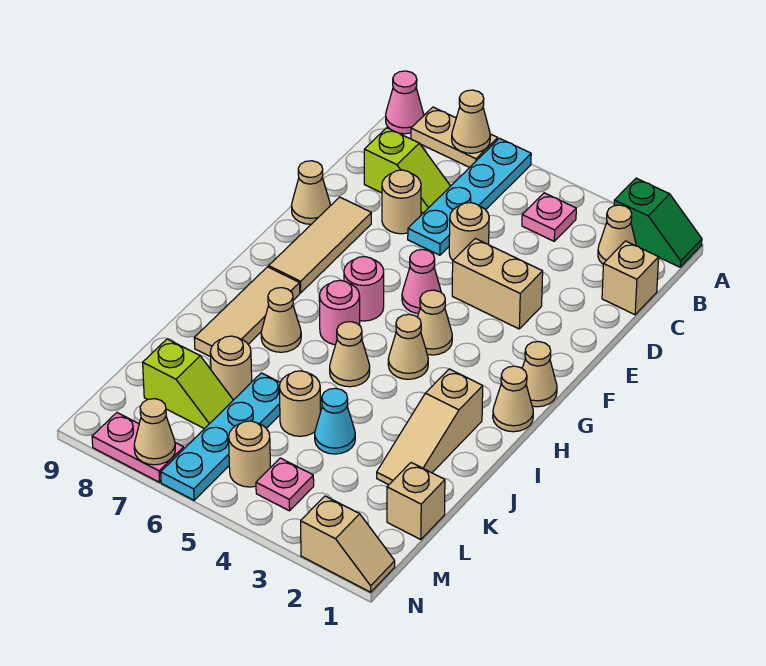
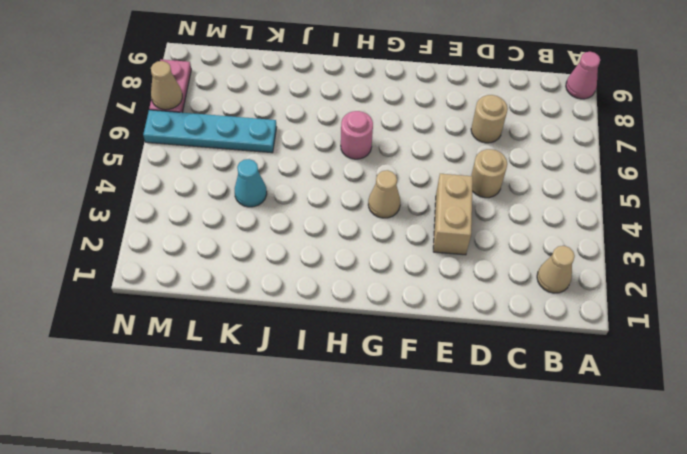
none -> green 1x2 slope [614,178,702,267]
none -> cyan 1x4 plate [408,138,531,255]
none -> tan 1x2 plate [411,107,498,167]
none -> pink 1x1 plate [522,193,576,241]

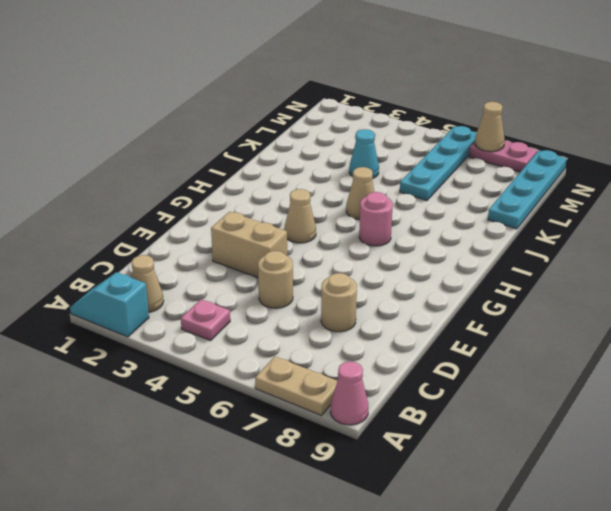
cyan 1x2 slope [70,272,149,337] -> green 1x2 slope [614,178,702,267]
cyan 1x4 plate [488,150,567,229] -> cyan 1x4 plate moved to [408,138,531,255]
none -> tan 1x1 brick [602,241,659,315]
none -> lime 1x2 slope [364,128,450,213]
none -> tan 1x3 tile [269,197,371,293]
none -> tan 1x1 cone [292,161,330,224]

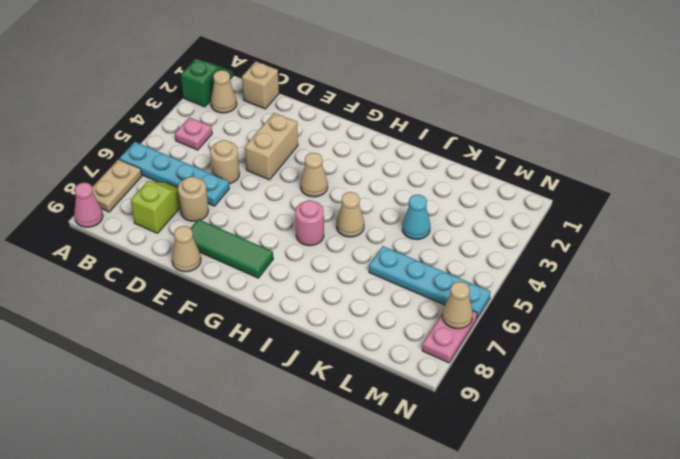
green 1x3 tile [190,219,273,278] -> tan 1x3 tile [269,197,371,293]
none -> pink 1x1 cone [402,250,441,314]
none -> tan 1x1 cone [522,342,557,407]
none -> pink 1x1 round brick [344,257,384,321]
none -> tan 1x1 cone [493,366,533,432]

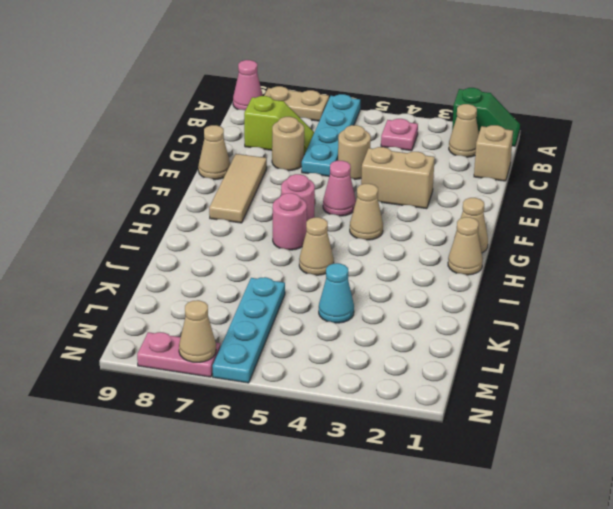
none -> tan 1x1 cone [388,314,428,379]
none -> tan 1x3 tile [194,267,300,357]
none -> tan 1x3 slope [377,369,483,485]
none -> tan 1x1 cone [261,288,301,352]

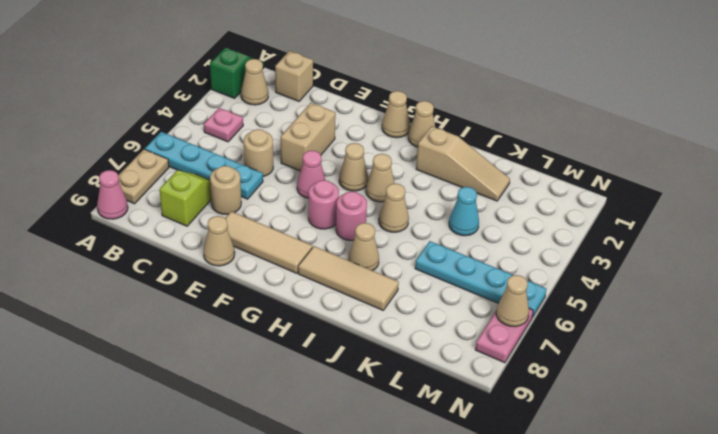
none -> tan 1x1 round brick [279,371,321,436]
none -> tan 1x1 round brick [210,336,252,400]
none -> tan 1x1 brick [387,463,445,540]
none -> lime 1x2 slope [143,339,233,429]

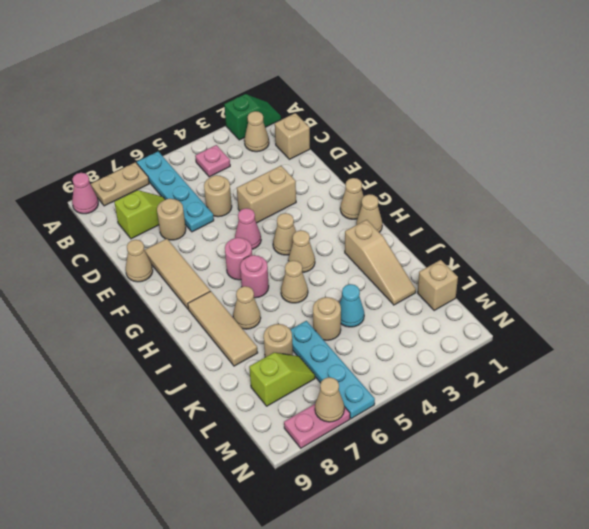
none -> pink 1x1 plate [256,458,314,511]
none -> tan 1x1 round brick [229,421,270,487]
none -> tan 1x2 slope [301,496,395,592]
none -> tan 1x1 cone [452,90,490,153]

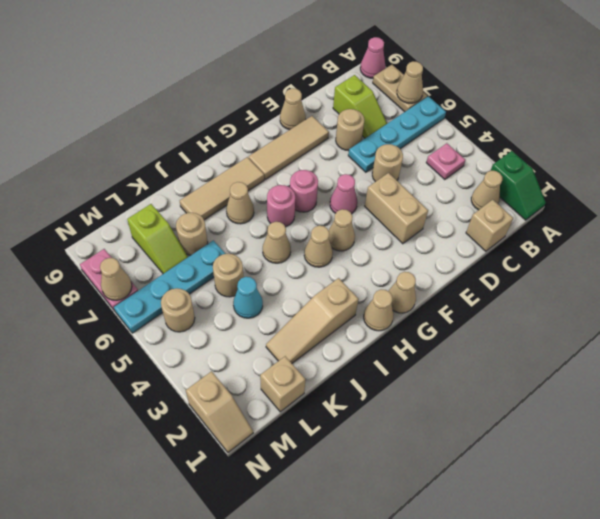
none -> pink 1x1 plate [256,458,314,511]

